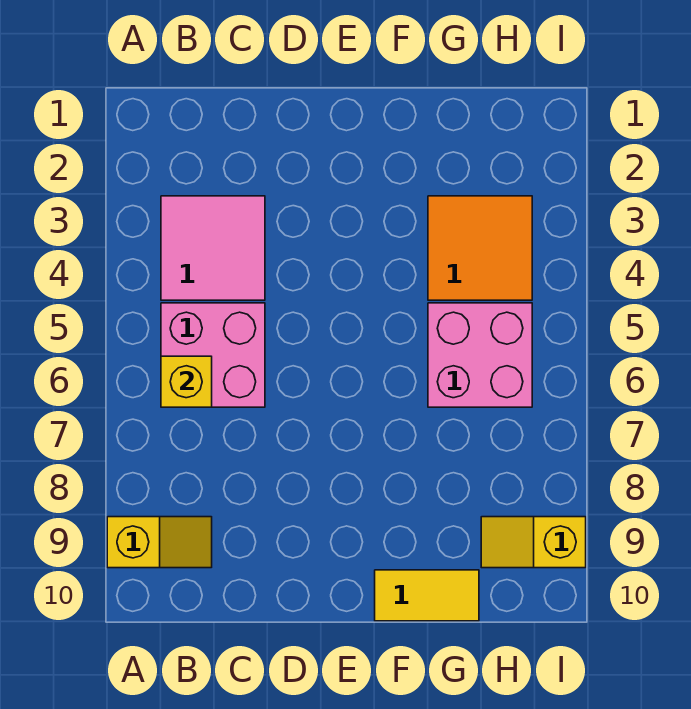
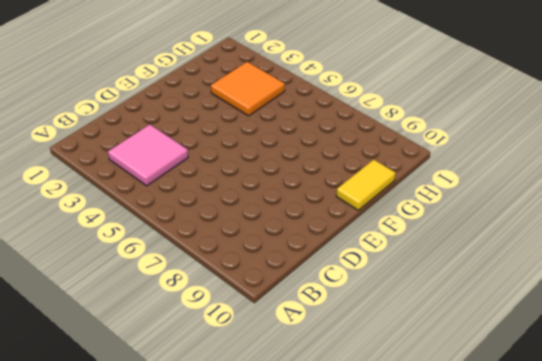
none -> yellow 1x2 slope [107,517,212,568]
none -> pink 2x2 brick [161,303,265,407]

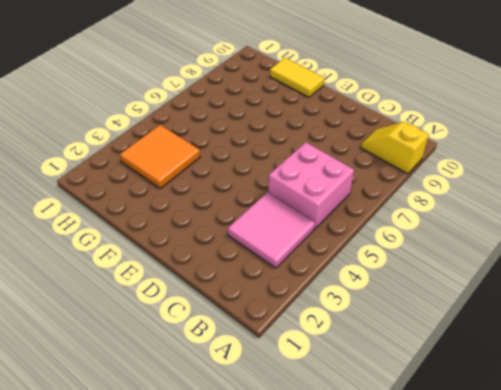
none -> pink 2x2 brick [428,303,532,407]
none -> yellow 1x2 slope [481,517,586,568]

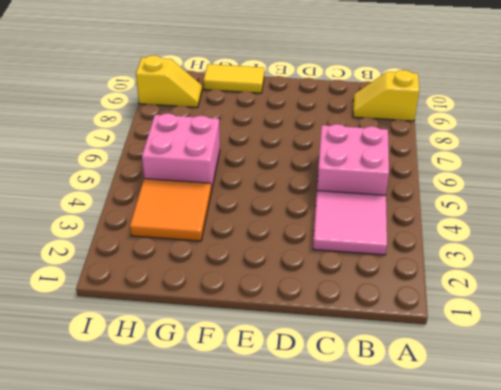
none -> yellow 1x1 brick [161,356,212,407]

